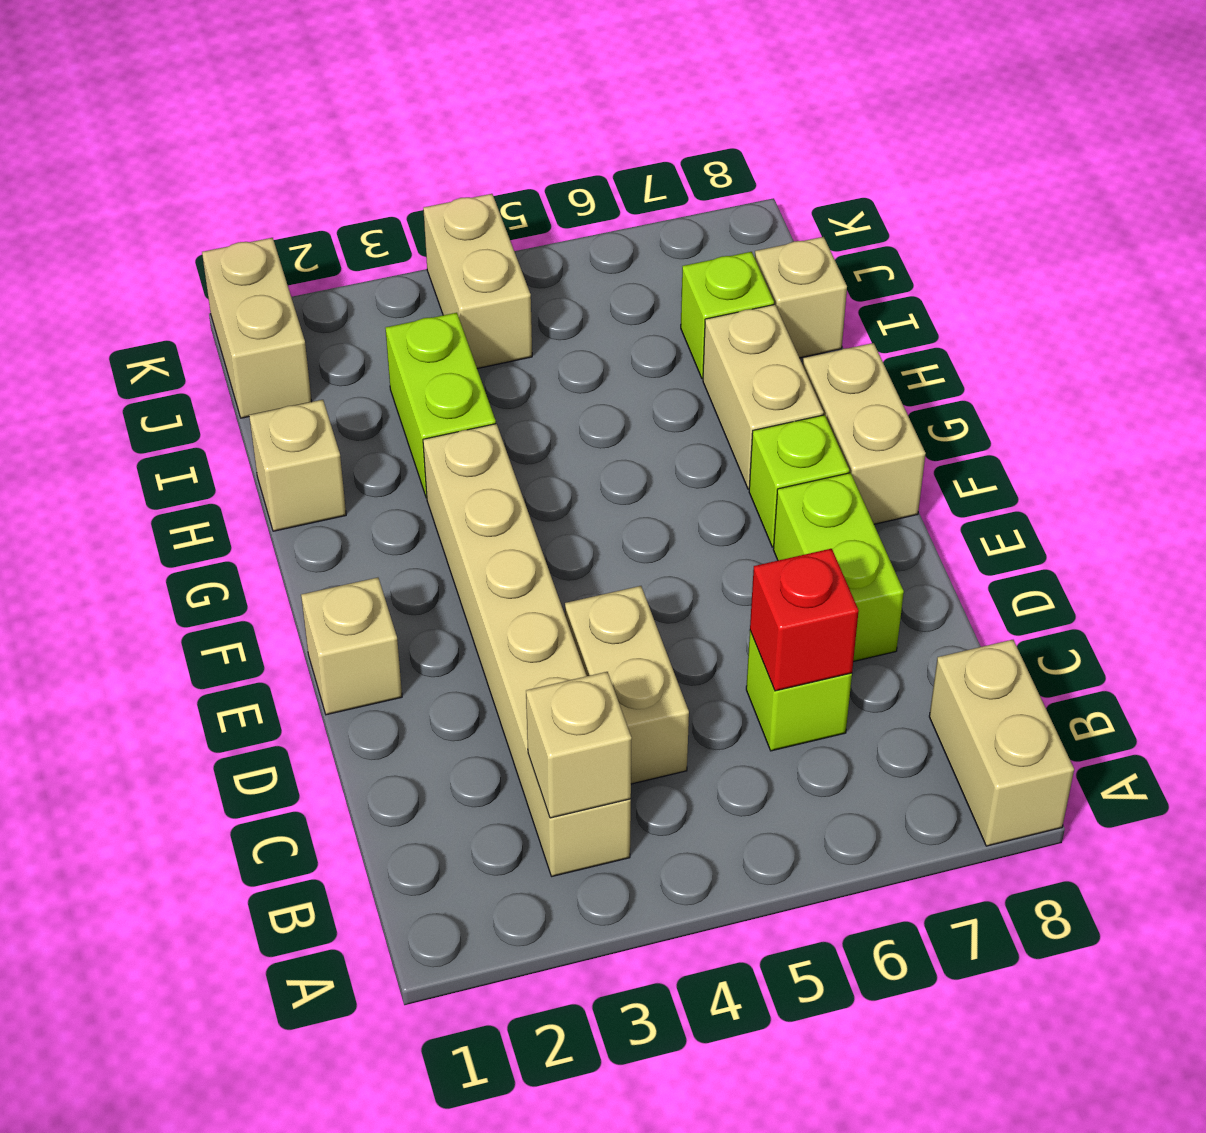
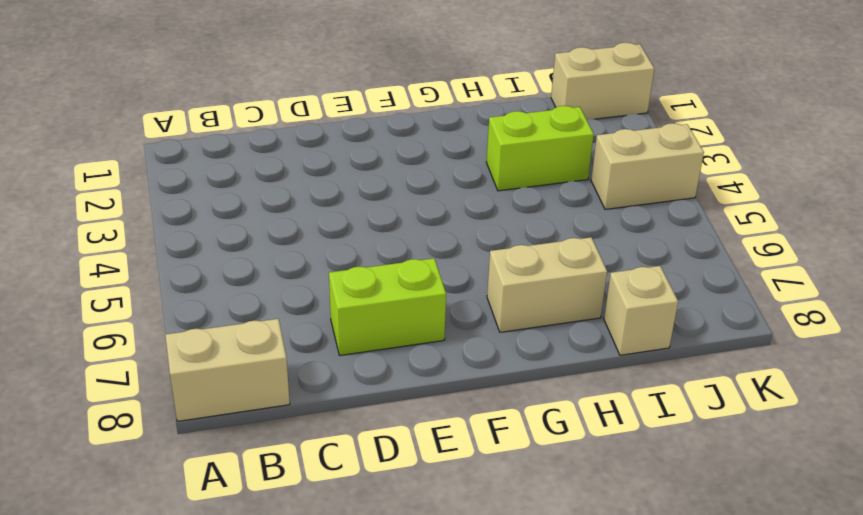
none -> tan 1x6 brick [423,424,631,876]
none -> tan 1x2 brick [565,586,689,784]
none -> lime 1x1 brick [746,631,852,751]

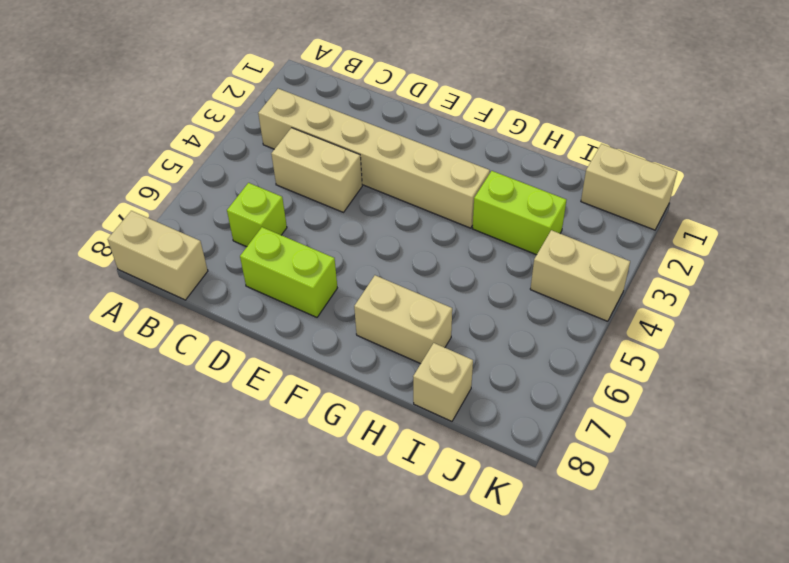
none -> tan 1x1 brick [301,578,402,715]
none -> lime 1x1 brick [749,415,849,547]
none -> tan 1x2 brick [803,343,926,524]

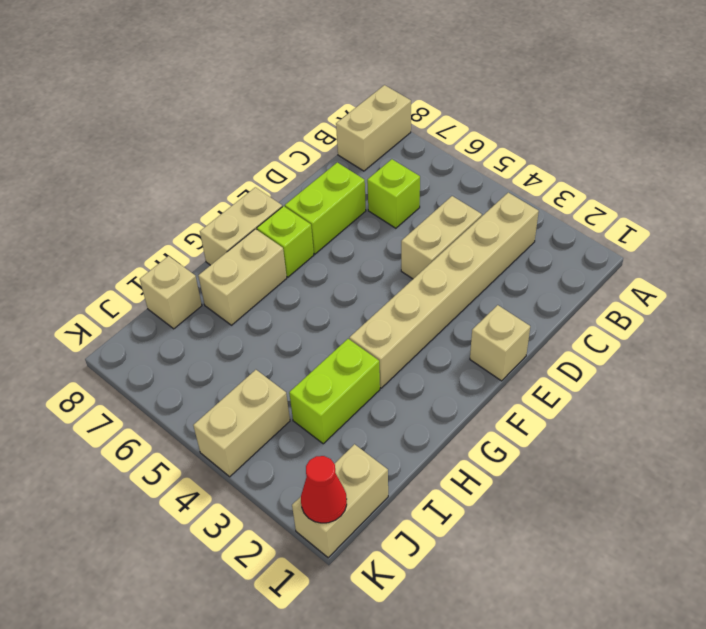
red 1x1 cone [301,456,347,523] -> none
none -> tan 1x1 brick [249,400,346,531]
none -> lime 1x1 brick [681,252,774,379]
none -> tan 1x1 brick [526,672,632,818]

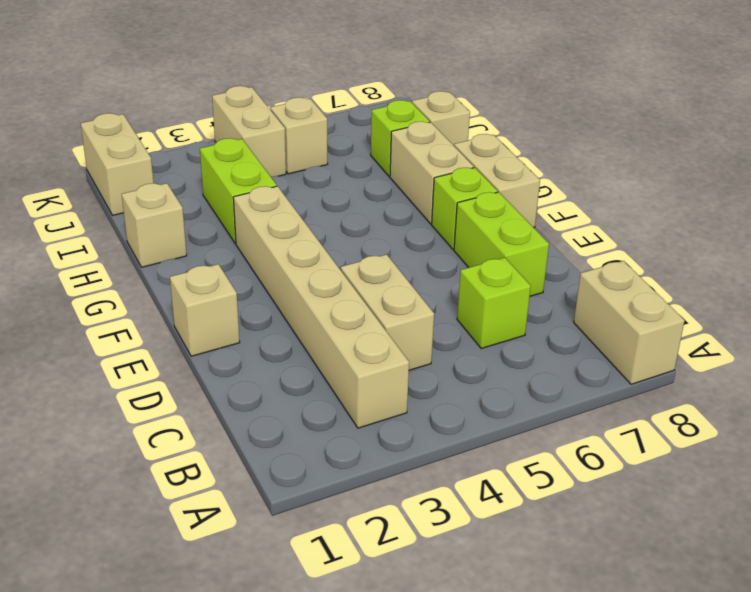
tan 1x1 brick [270,98,328,174] -> tan 1x1 brick moved to [526,672,632,818]
none -> red 1x1 brick [750,549,859,691]

